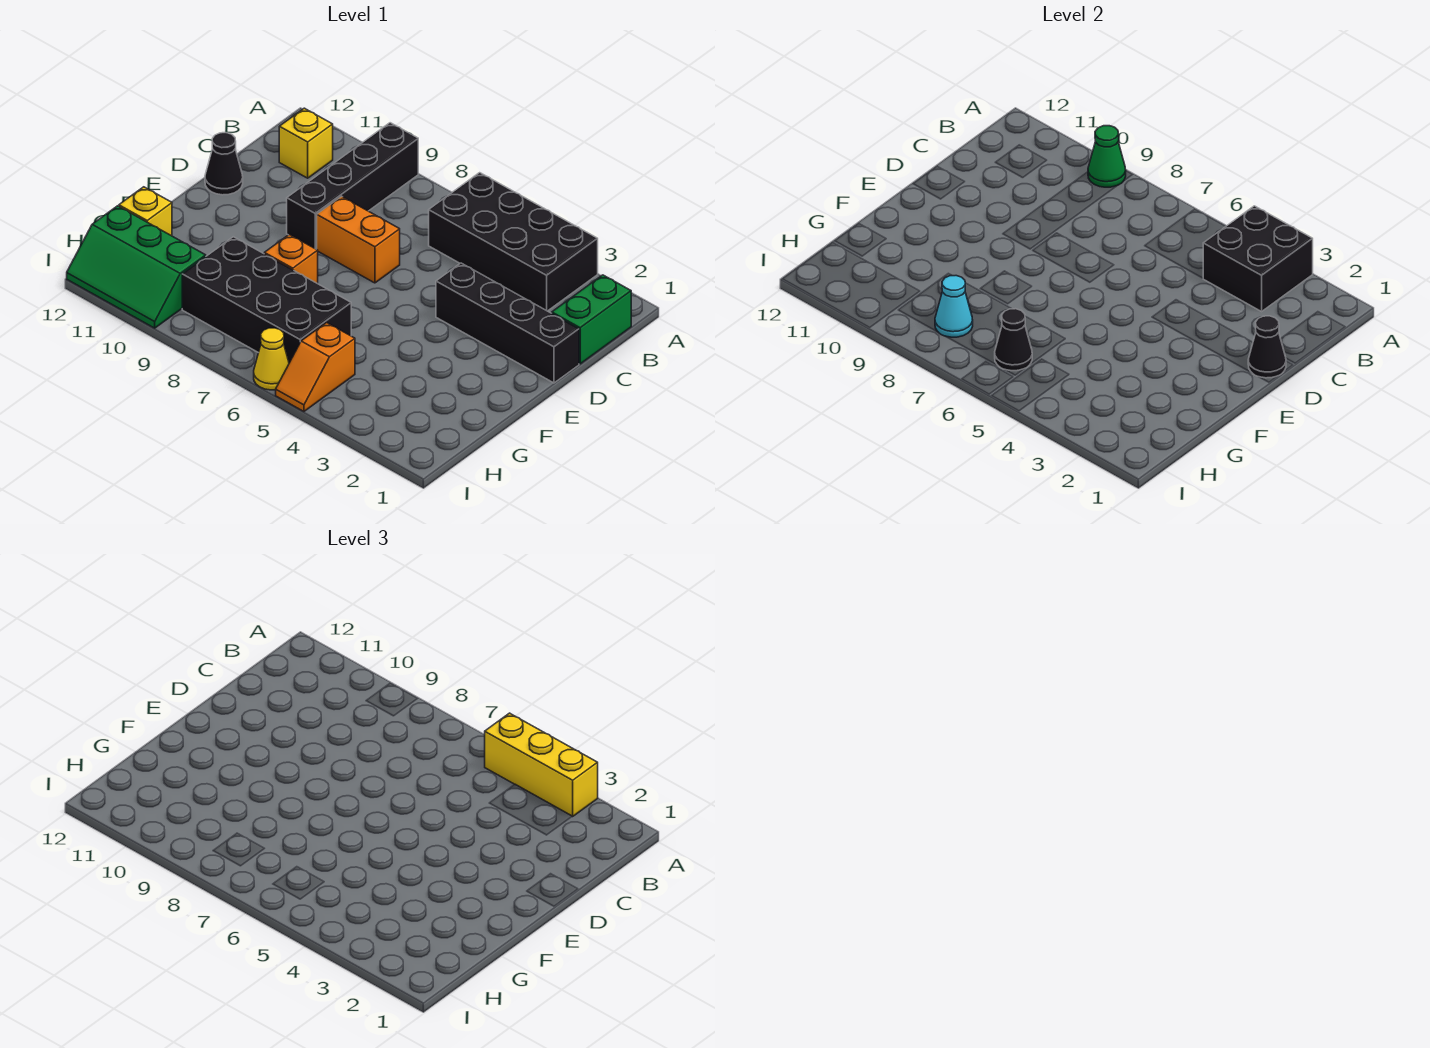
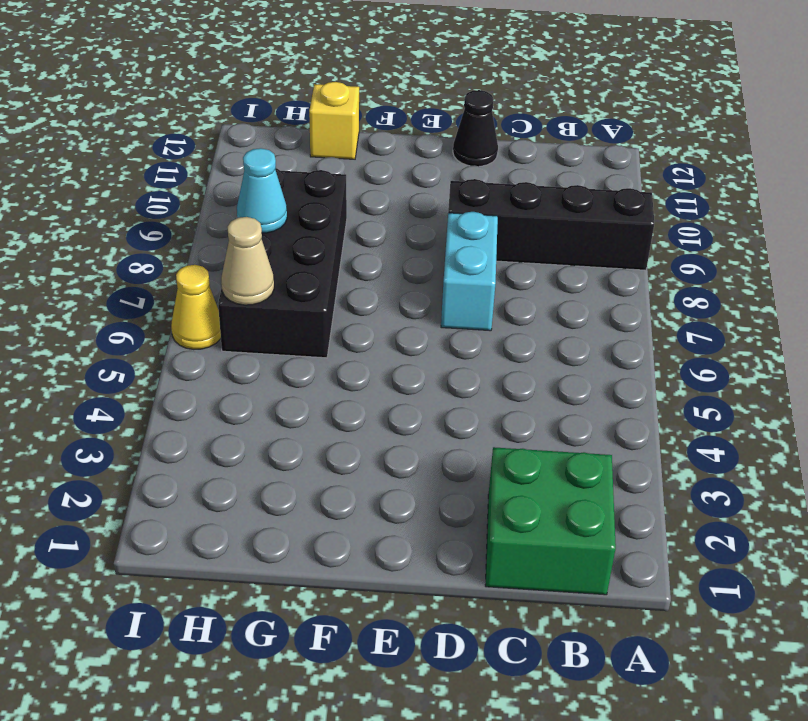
green 2x2 brick [485,447,616,595] -> green 1x2 brick [552,275,631,364]
cyan 1x2 brick [441,212,498,331] -> orange 1x2 brick [317,196,400,283]
tan 1x1 cone [221,217,274,305] -> black 1x1 cone [995,309,1032,371]
none -> black 2x4 brick [429,173,598,311]
none -> yellow 1x1 brick [279,108,333,178]
none -> black 1x4 brick [436,263,579,383]

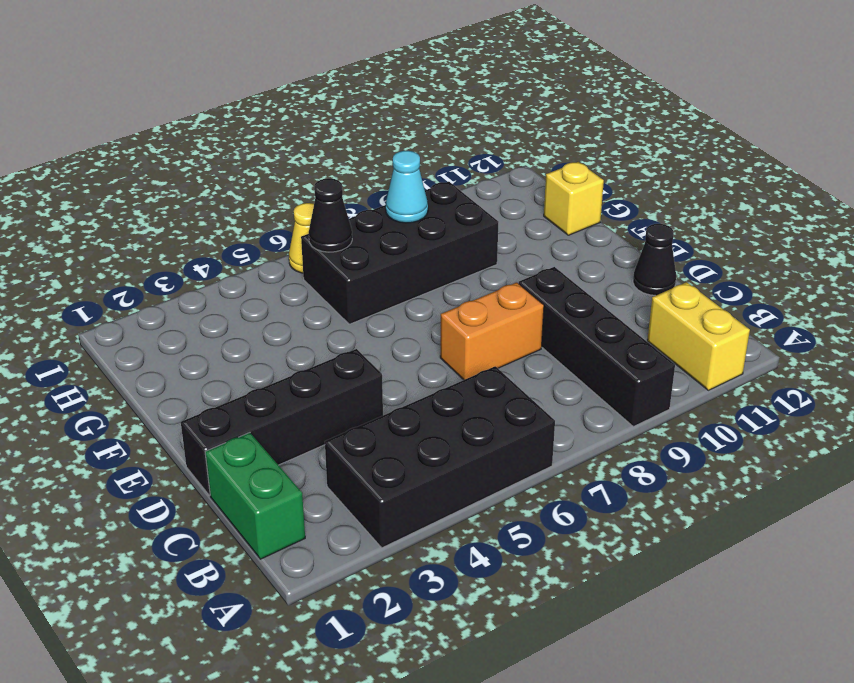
yellow 1x2 brick [647,282,750,390] -> yellow 1x1 brick [279,108,333,178]
none -> orange 1x1 brick [264,234,318,284]
none -> orange 1x2 slope [276,323,355,411]
none -> green 2x3 slope [67,206,206,328]

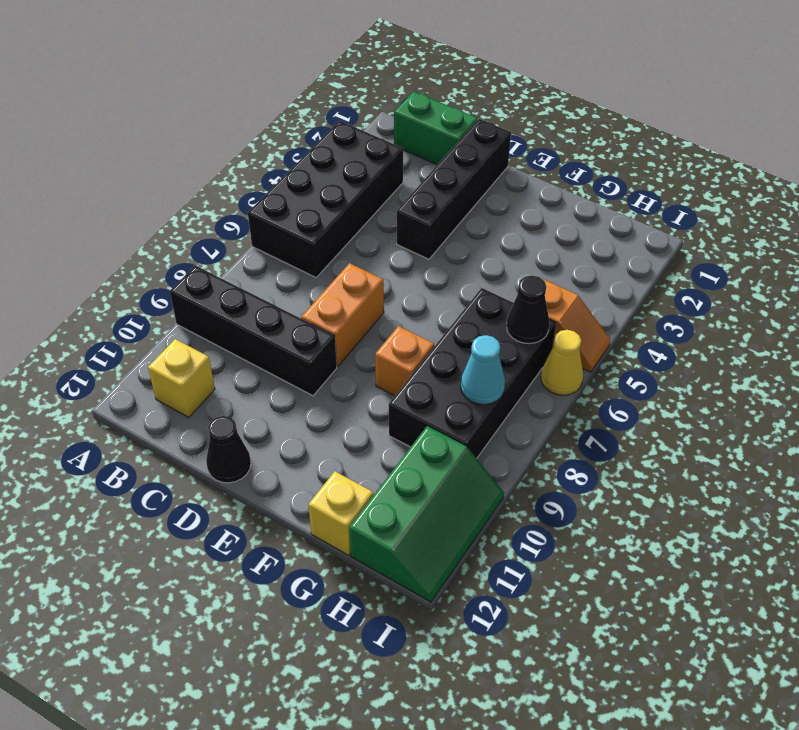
none -> black 2x2 brick [1203,206,1313,312]
none -> green 1x1 cone [1088,126,1126,187]
none -> black 1x1 cone [1248,316,1286,378]

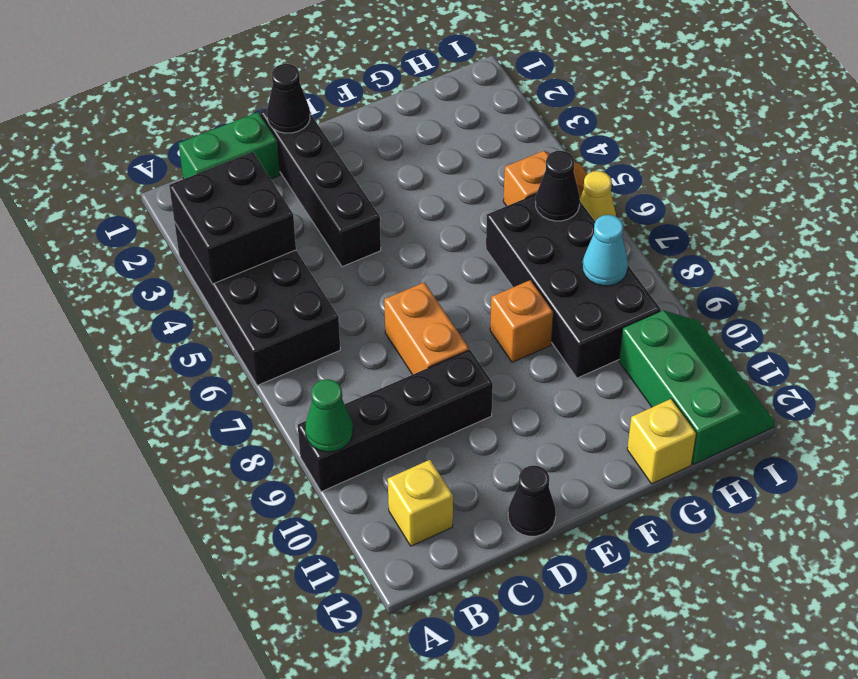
none -> yellow 1x3 brick [485,713,598,816]

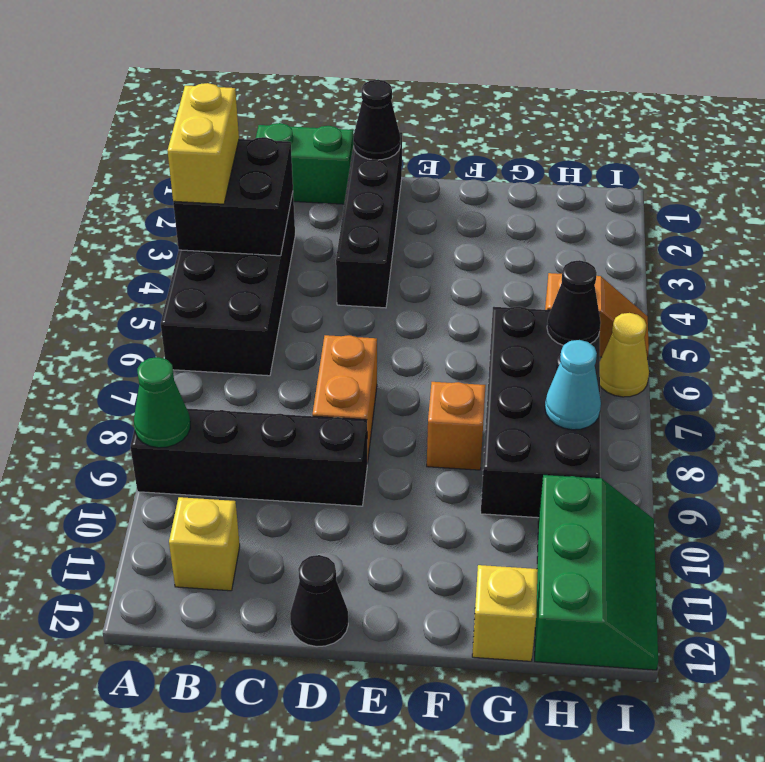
yellow 1x2 brick [168,83,239,204] -> yellow 1x3 brick [485,713,598,816]

